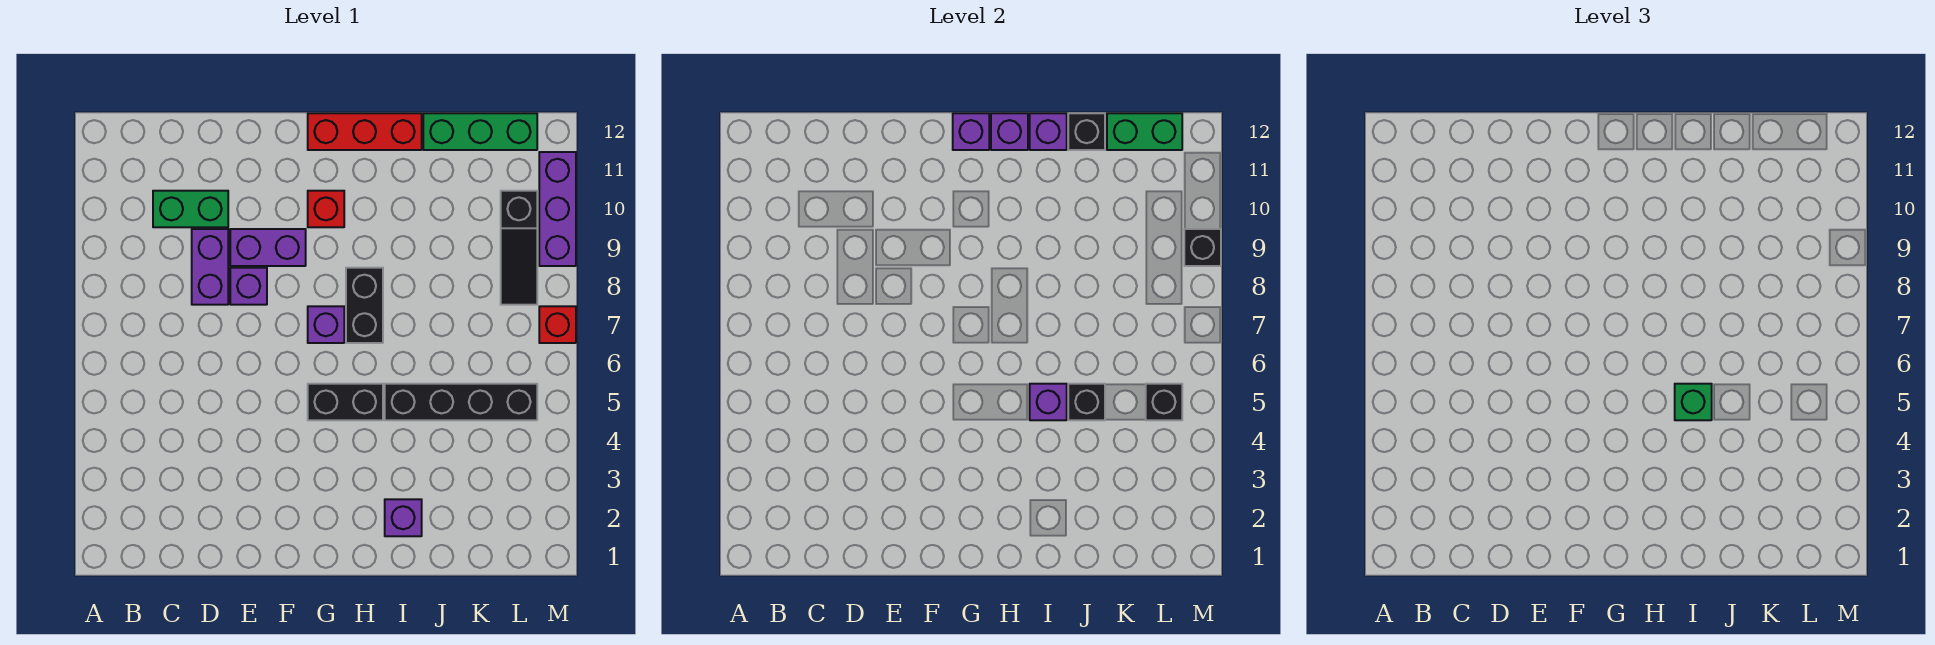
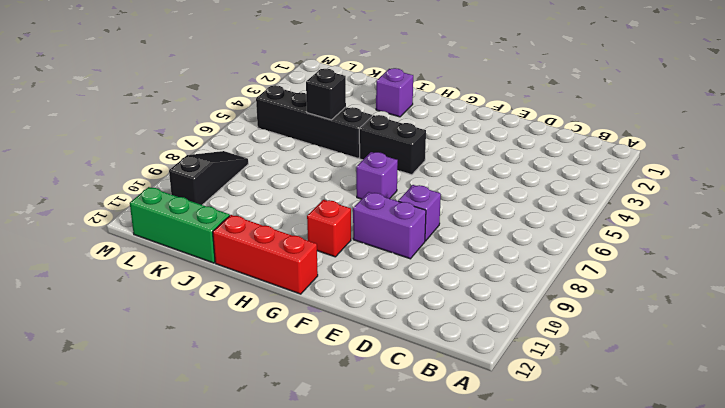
none -> green 1x2 brick [153,191,228,227]
none -> purple 1x2 brick [192,229,228,305]
none -> black 1x2 brick [346,268,383,343]

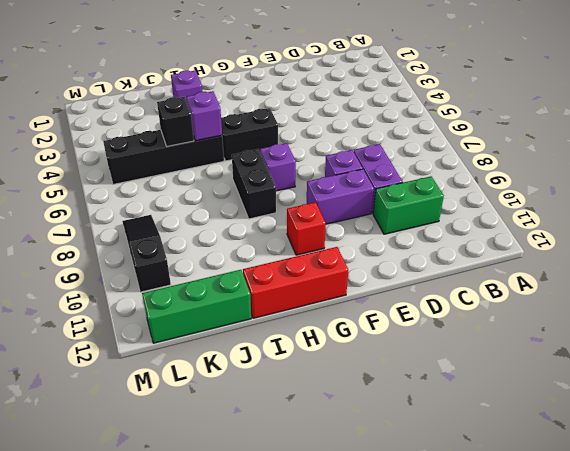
none -> red 1x1 brick [539,306,576,343]
none -> purple 1x3 brick [539,152,576,266]
none -> purple 1x1 brick [953,113,989,150]

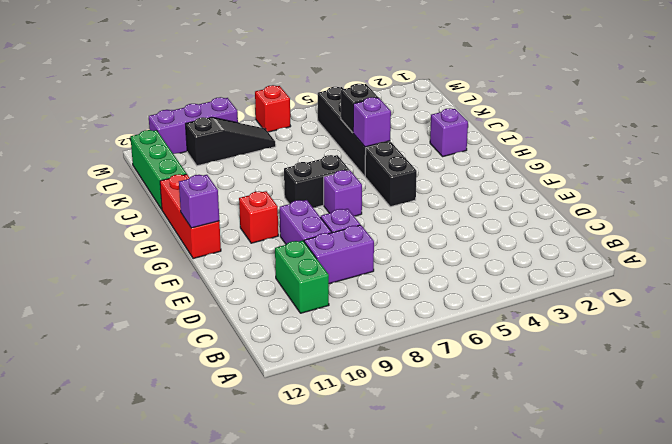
none -> purple 1x1 brick [991,113,1028,150]
none -> purple 1x1 brick [1030,113,1067,150]
none -> black 1x1 brick [1068,113,1105,150]

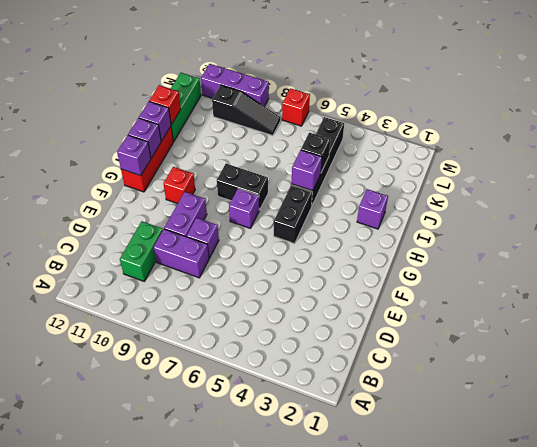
red 1x1 brick [149,85,181,125] -> black 1x1 brick [1068,113,1105,150]
none -> green 1x2 brick [1107,113,1182,150]
none -> black 1x1 brick [1146,384,1182,420]
none -> black 1x1 brick [1184,229,1221,266]

